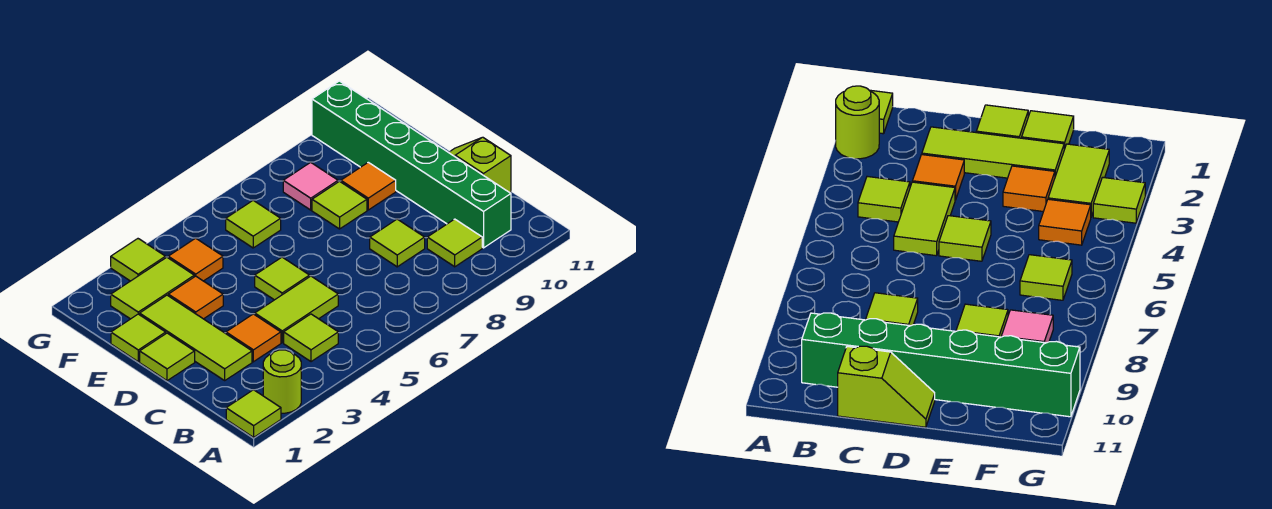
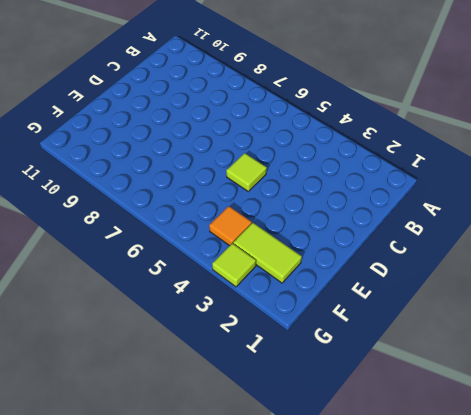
none -> lime 1x1 tile [226,390,281,437]
none -> lime 1x1 round brick [263,350,301,413]
none -> lime 1x1 tile [284,314,338,362]

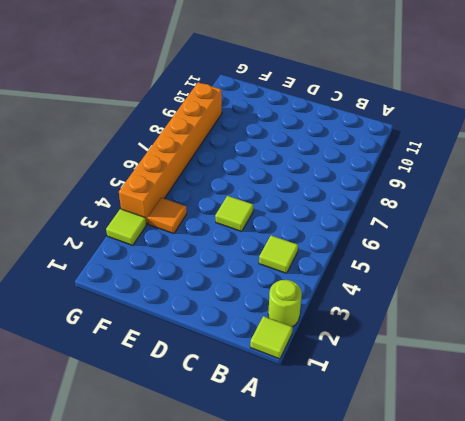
orange 1x6 brick [119,82,222,224] -> none
none -> lime 1x1 tile [427,219,482,267]
none -> green 1x6 brick [312,81,511,248]
none -> lime 1x3 tile [140,295,252,380]

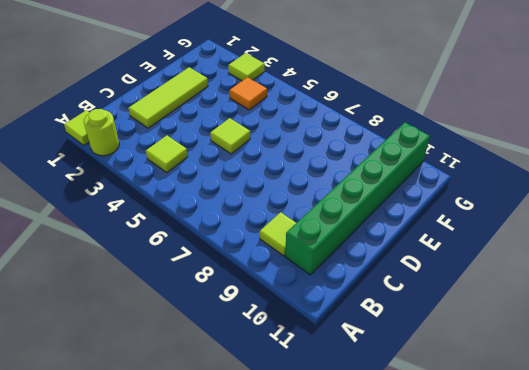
none -> orange 1x1 tile [226,314,281,362]
none -> lime 1x2 tile [255,276,338,343]
none -> lime 1x1 tile [370,219,425,267]

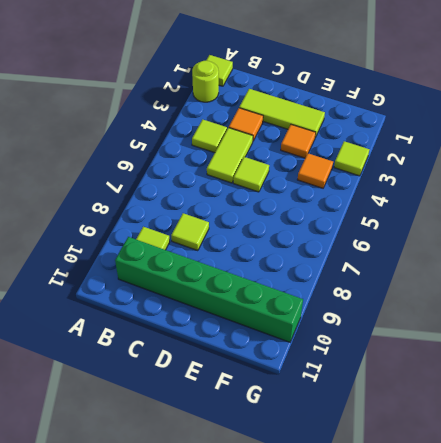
none -> lime 1x2 slope [449,137,511,193]
none -> lime 1x1 tile [140,333,195,381]
none -> lime 1x1 tile [111,314,166,362]

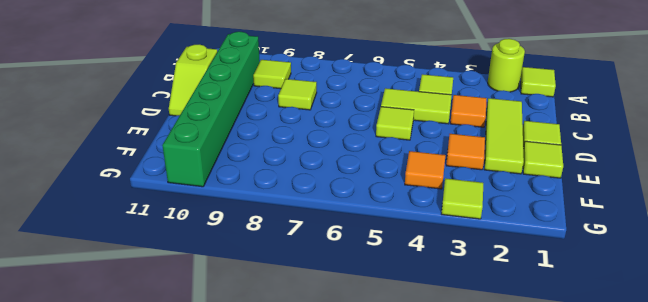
none -> lime 1x1 tile [312,181,367,229]
none -> orange 1x1 tile [341,162,396,210]
none -> lime 1x2 tile [111,257,194,319]

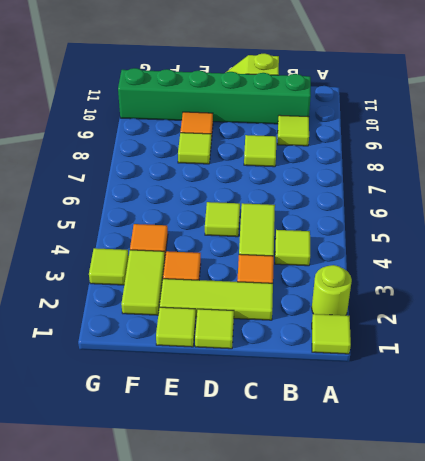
none -> lime 1x1 tile [226,200,281,248]
none -> pink 1x1 tile [283,162,338,210]

